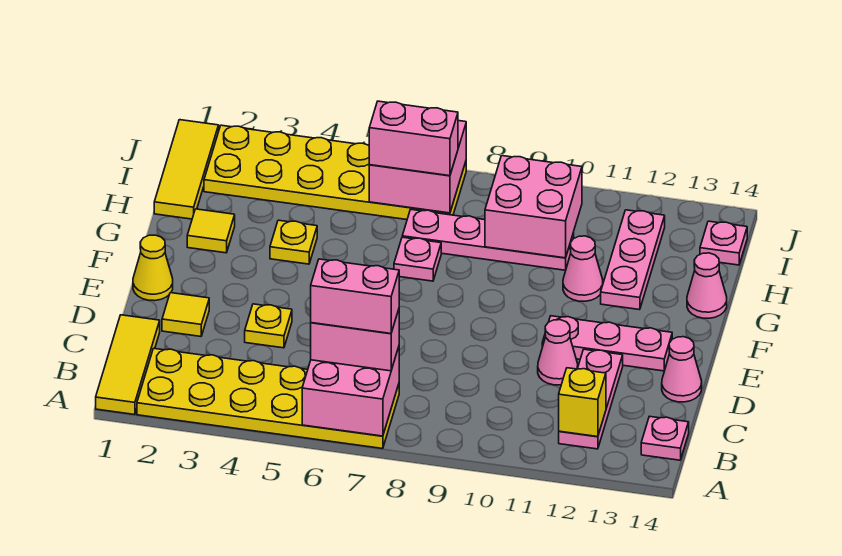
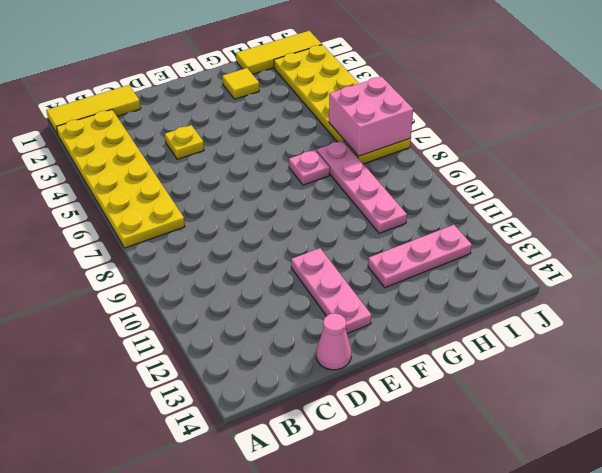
none -> pink 1x3 plate [559,349,623,449]
none -> pink 1x1 plate [641,416,689,460]
none -> yellow 1x1 tile [162,293,209,336]

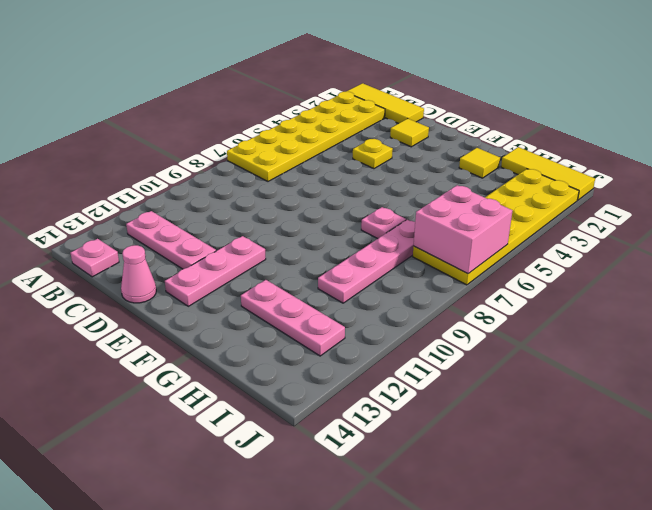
none -> pink 1x1 cone [538,320,578,385]
none -> yellow 1x1 cone [133,235,173,301]
none -> yellow 1x1 plate [270,220,317,264]

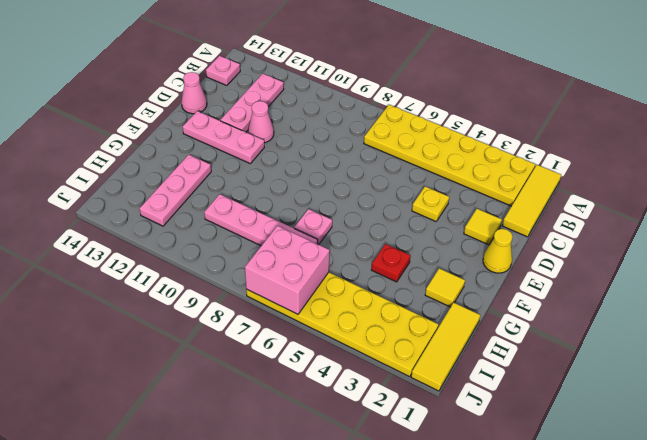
red 1x1 plate [371,244,411,282] -> yellow 1x1 plate [270,220,317,264]
none -> pink 1x1 cone [563,236,603,301]
none -> pink 1x1 cone [687,253,727,318]
none -> pink 1x1 plate [700,221,747,265]

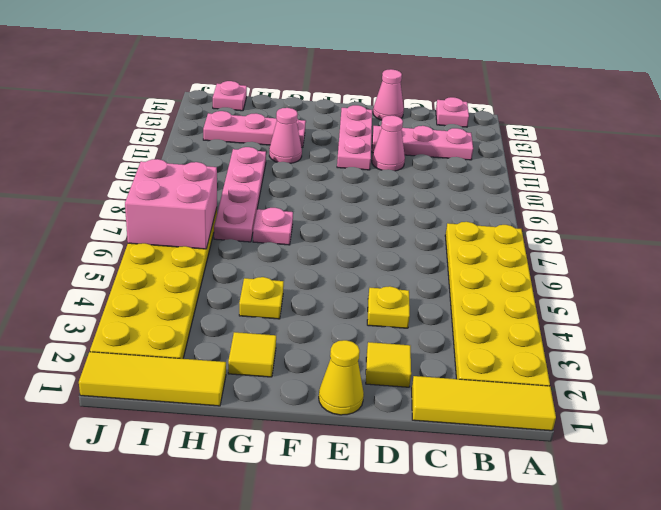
none -> pink 1x1 cone [687,253,727,318]
none -> pink 2x2 brick [302,347,399,436]
none -> yellow 1x1 brick [559,368,606,437]

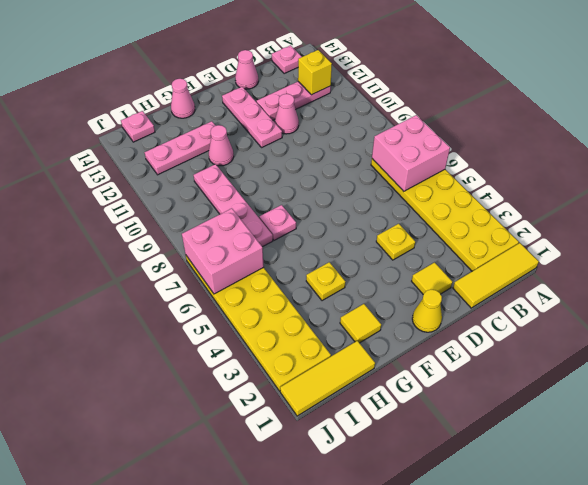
none -> pink 2x2 brick [485,156,582,258]
none -> pink 1x2 brick [311,310,399,371]
none -> pink 1x2 brick [369,101,458,176]

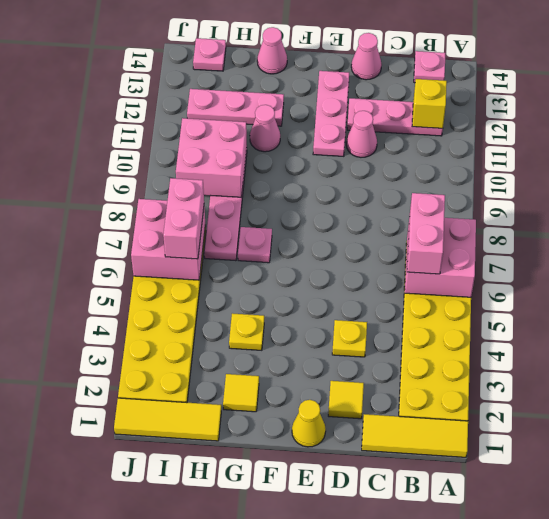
none -> pink 1x2 brick [311,259,399,333]

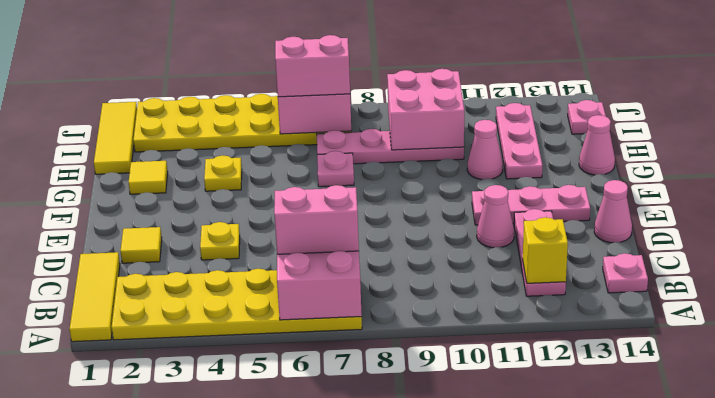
none -> yellow 1x1 cone [133,235,173,301]
none -> pink 1x2 brick [311,259,399,333]

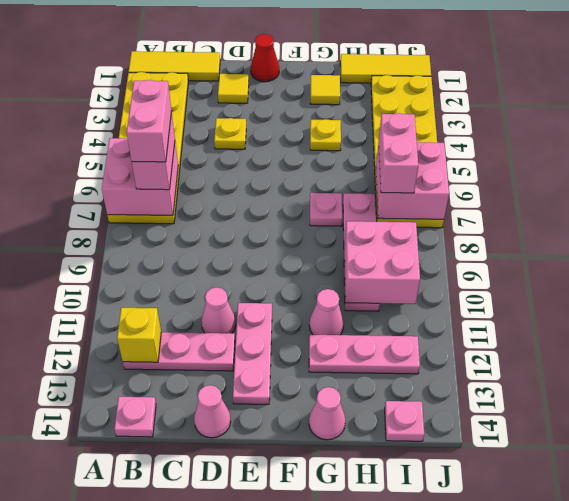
red 1x1 cone [251,34,279,82] -> yellow 1x1 cone [133,235,173,301]

